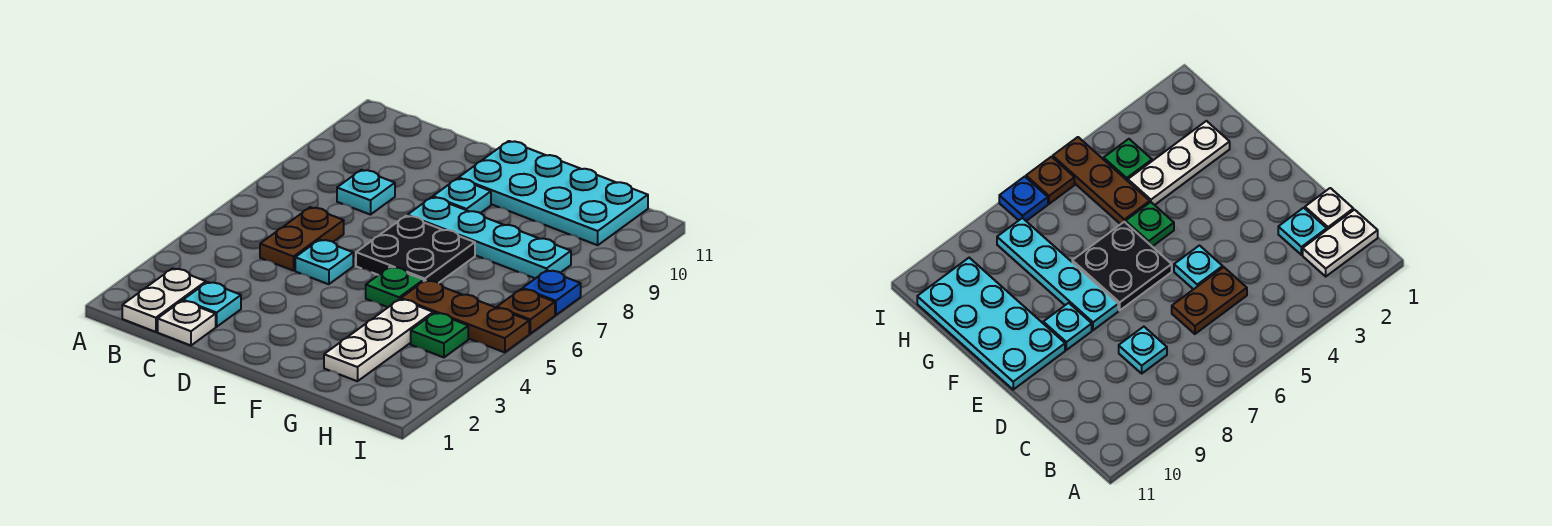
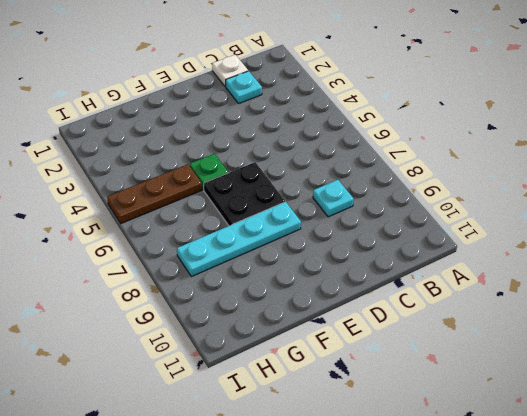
none -> white 1x2 plate [122,268,206,332]
none -> brown 1x2 plate [260,207,344,271]
none -> cyan 1x1 plate [295,240,353,284]

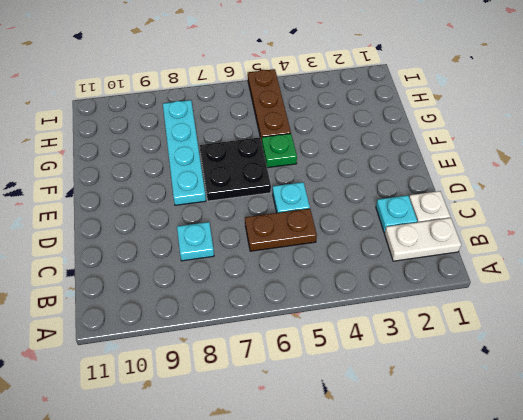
none -> cyan 1x1 plate [433,178,491,213]
none -> cyan 2x4 plate [459,141,648,245]
none -> white 1x3 plate [324,299,433,381]

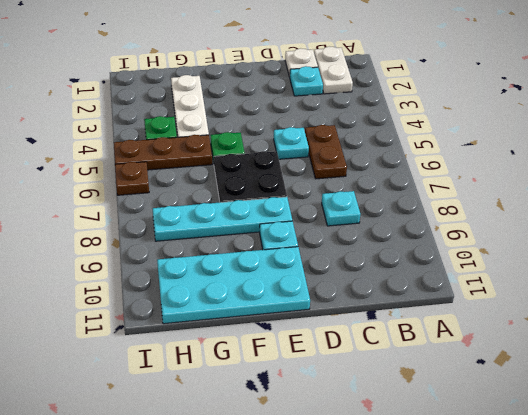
none -> blue 1x1 plate [523,270,581,315]

